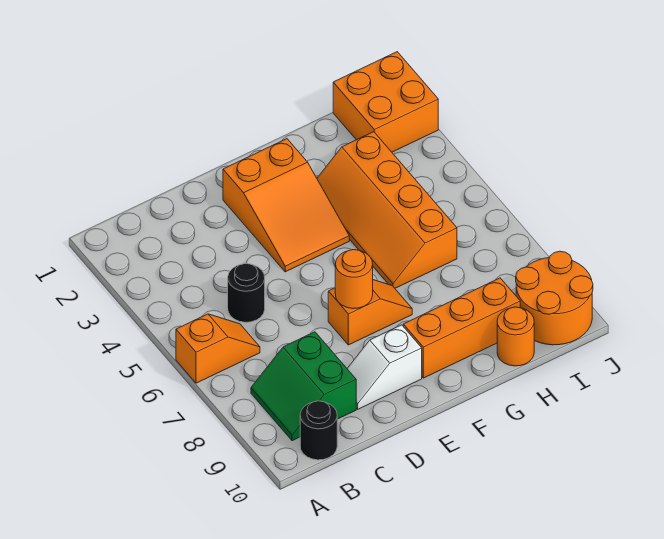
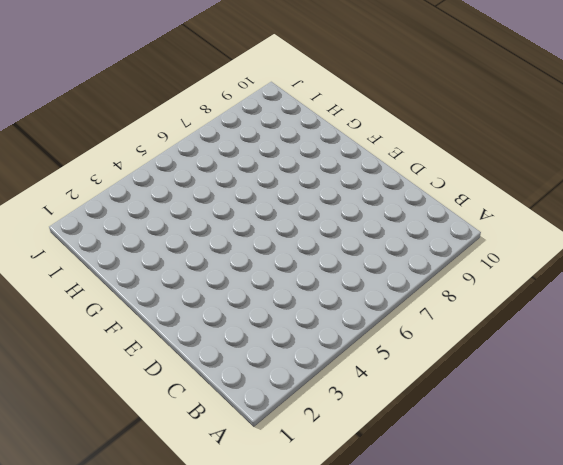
none -> orange 1x2 slope [176,314,260,383]
none -> green 2x2 slope [251,332,356,441]
none -> black 1x1 round brick [300,401,337,460]

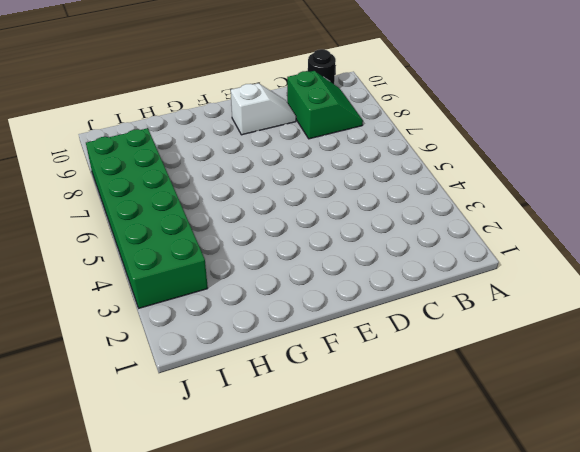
green 2x6 brick [86,128,208,308] -> none
none -> orange 1x2 slope [176,314,260,383]
none -> black 1x1 round brick [228,263,265,322]
none -> orange 2x3 slope [223,139,349,272]

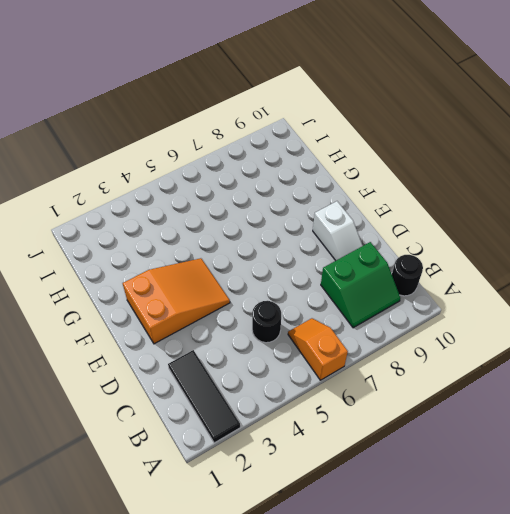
black 1x3 tile [168,350,240,443] -> none
none -> orange 1x2 slope [328,280,412,345]
none -> orange 1x3 brick [403,278,520,378]
none -> orange 2x4 slope [317,132,457,288]

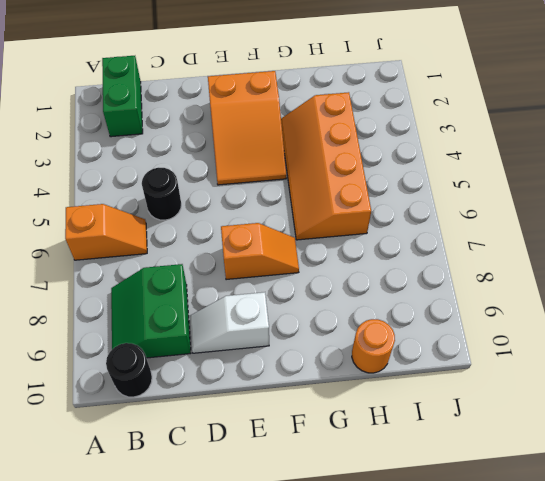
green 1x2 brick [102,56,143,137] -> none
none -> orange 1x3 brick [403,278,520,378]
none -> orange 2x2 brick [333,52,438,152]
none -> orange 2x2 round brick [516,251,593,345]

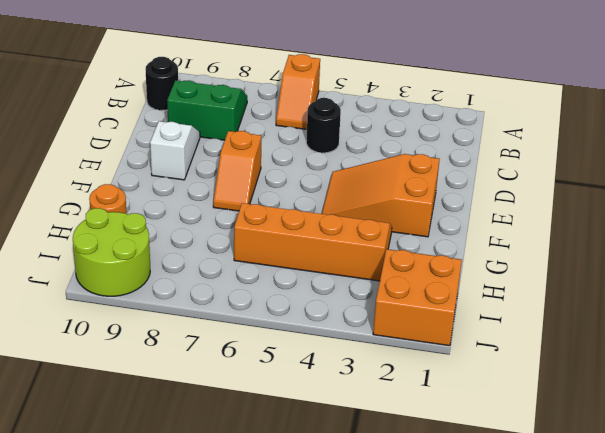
lime 2x2 round brick [73,208,150,296] -> orange 2x2 round brick [516,251,593,345]
none -> orange 1x3 brick [403,278,520,378]
none -> orange 1x1 round brick [335,250,373,308]

